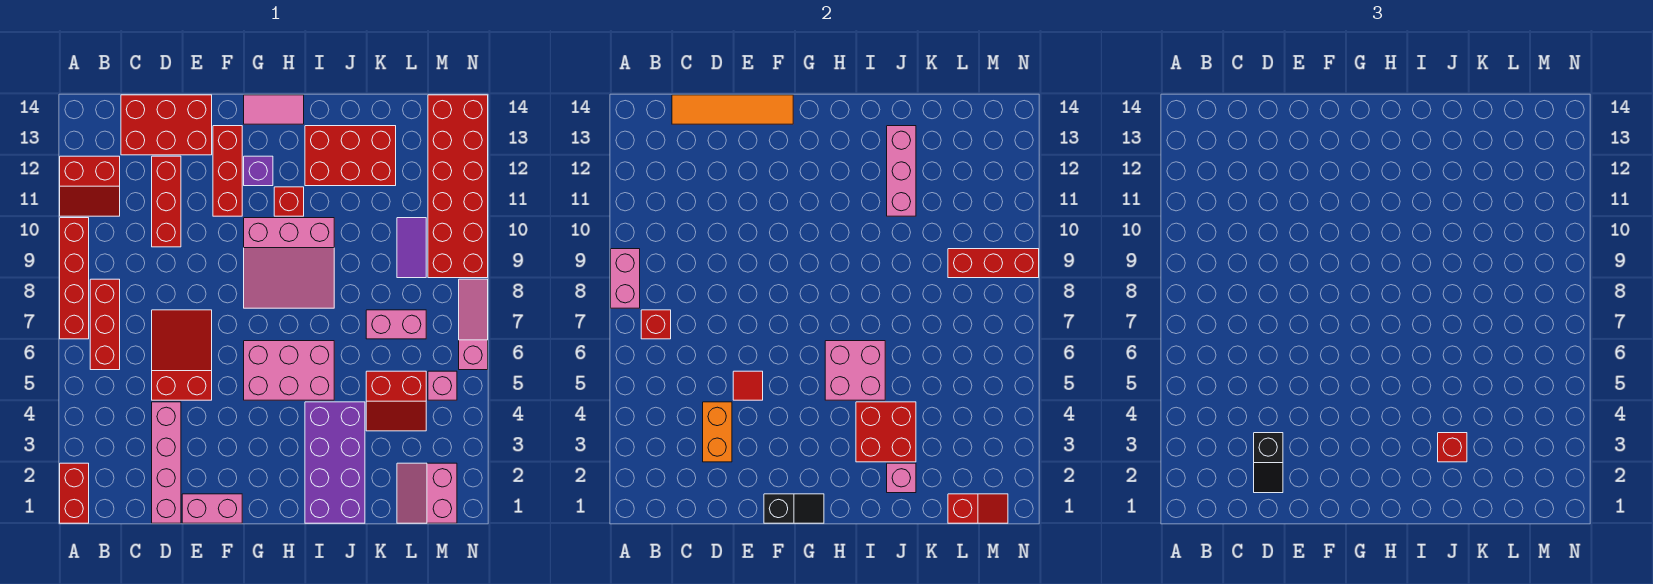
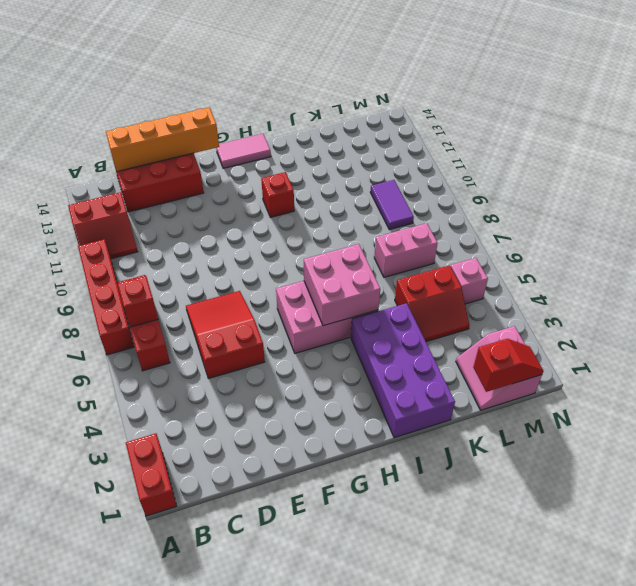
orange 1x4 brick [106,107,219,172] -> orange 1x4 tile [672,95,793,124]
none -> pink 1x4 brick [152,402,181,523]
none -> red 1x3 brick [152,156,181,247]
none -> pink 1x2 brick [182,494,242,523]
none -> red 1x3 brick [213,126,242,216]

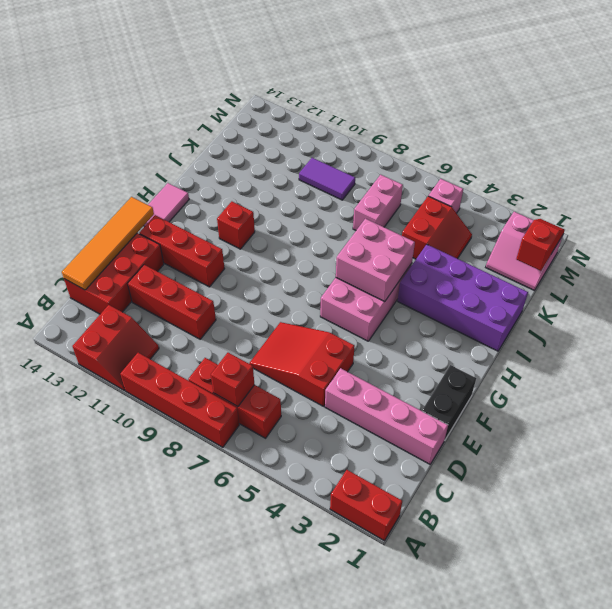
black 1x2 brick [422,365,476,441] -> pink 1x2 brick [182,494,242,523]
none -> pink 3x3 slope [244,218,334,308]
none -> purple 1x1 brick [244,156,273,186]
none -> red 2x3 brick [305,126,396,186]
none -> red 2x6 brick [428,95,488,278]

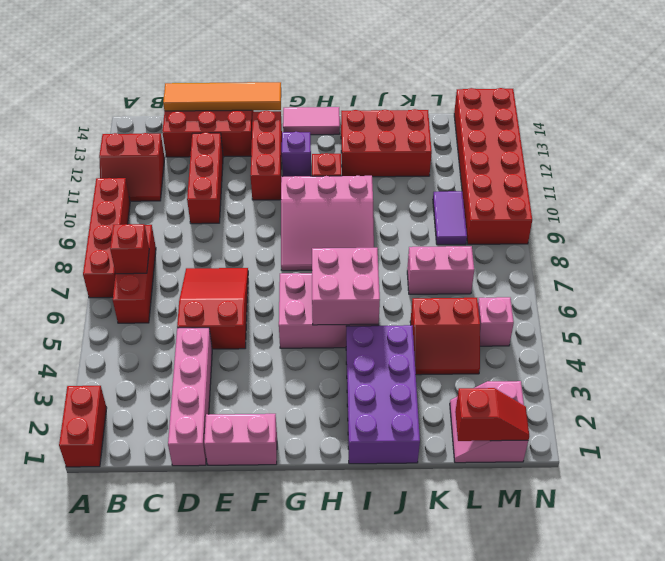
none -> pink 1x3 slope [459,279,488,370]
none -> pink 1x2 brick [611,249,640,308]
none -> orange 1x2 brick [703,402,732,462]
none -> red 1x1 tile [733,371,763,400]

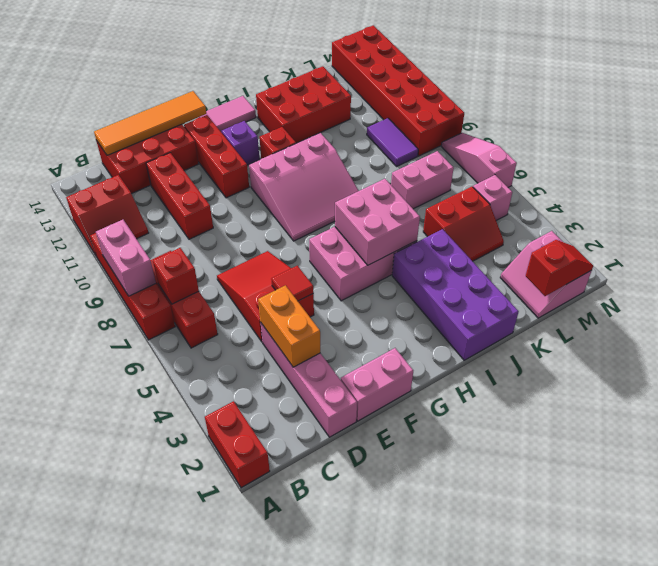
none -> black 1x2 slope [764,494,824,523]
none -> red 2x2 brick [856,402,916,462]
none -> pink 1x1 brick [887,463,916,493]
none -> pink 1x3 brick [887,126,916,216]

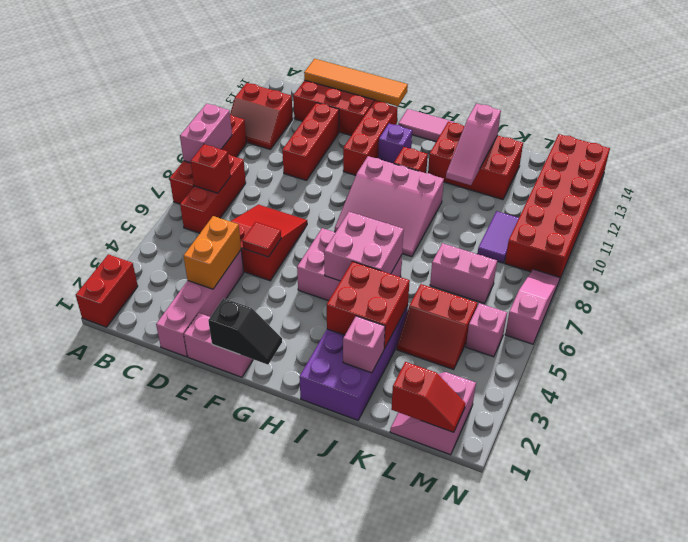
pink 1x3 slope [446,104,501,185] -> pink 1x3 brick [887,126,916,216]
none -> red 1x3 brick [948,249,1039,278]
none -> black 1x2 slope [1254,433,1283,493]
none -> red 1x1 brick [1438,433,1467,462]

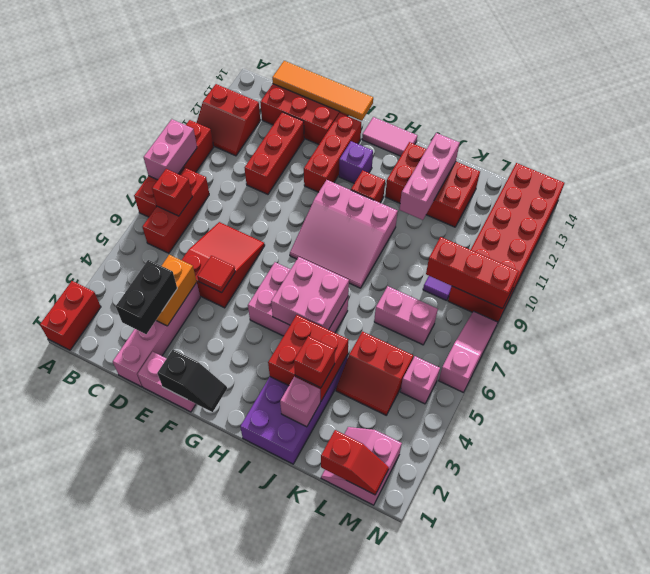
black 1x2 brick [116,260,177,334] -> black 1x2 slope [1254,433,1283,493]

